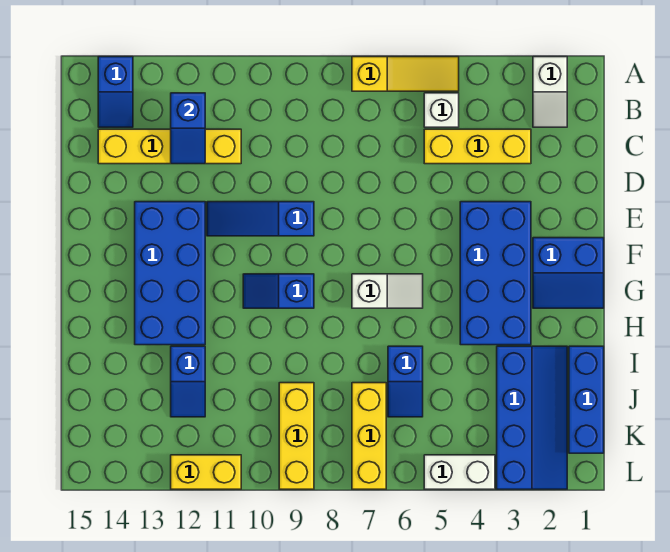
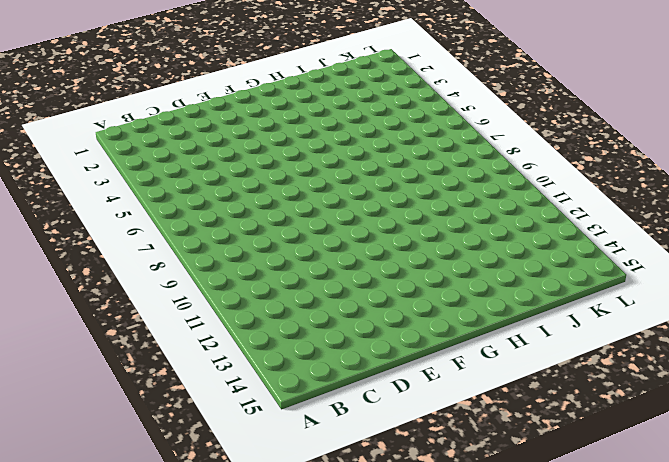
none -> white 1x2 slope [533,57,567,127]
none -> yellow 1x3 slope [352,57,459,91]
none -> blue 1x2 slope [98,57,133,127]

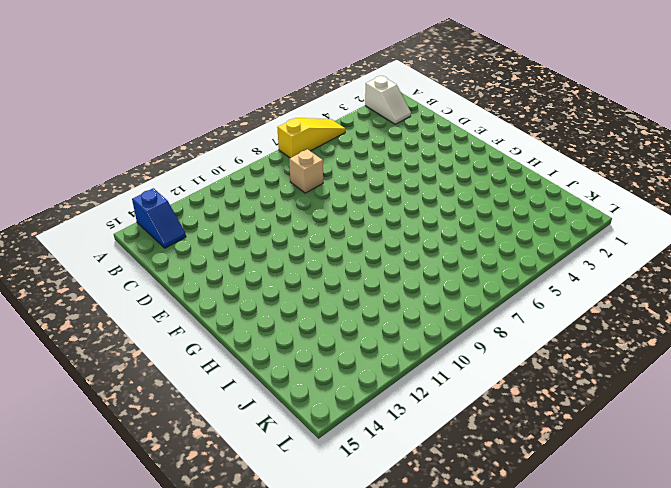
tan 1x1 brick [289,149,323,193] -> none
none -> white 1x1 brick [424,93,459,127]
none -> yellow 1x3 brick [424,129,531,164]
none -> yellow 1x4 brick [98,129,241,164]

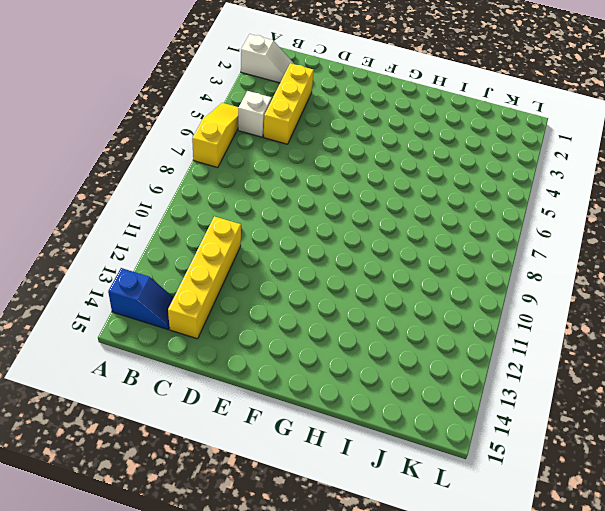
none -> blue 2x4 brick [460,202,531,345]
none -> blue 1x3 slope [207,202,314,236]
none -> blue 2x4 brick [135,202,205,345]

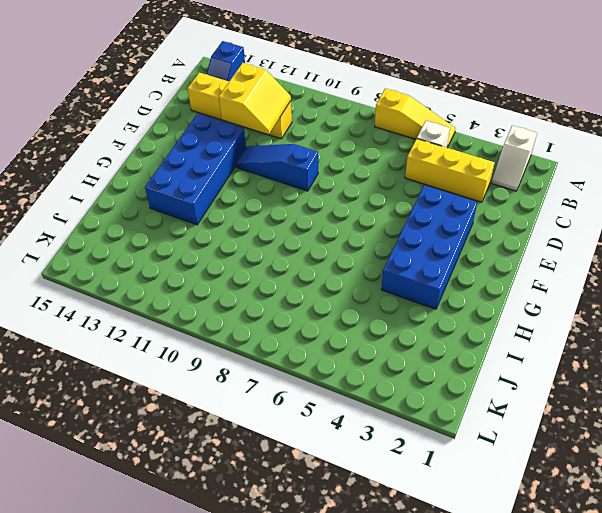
yellow 2x2 slope [219,63,291,135] -> blue 1x2 slope [171,93,205,164]
none -> blue 2x2 slope [533,238,604,308]
none -> white 1x2 slope [352,274,423,308]
none -> blue 1x2 slope [243,274,314,308]

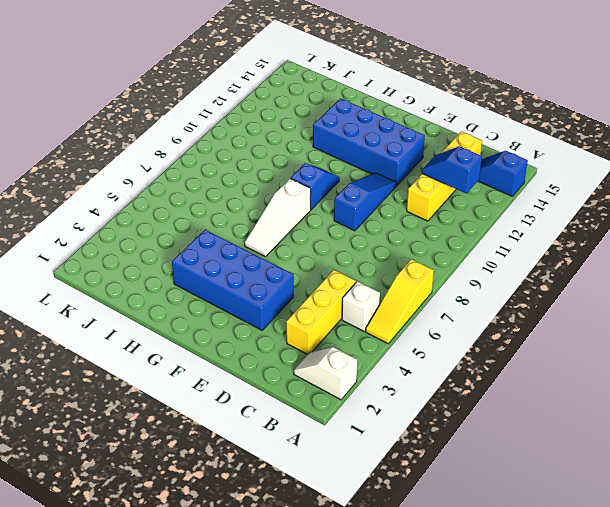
white 1x3 slope [245,179,311,257] -> white 1x2 slope [352,274,423,308]
none -> blue 2x2 slope [533,238,604,308]
none -> blue 1x3 brick [569,346,604,453]
none -> blue 2x4 slope [497,346,567,489]

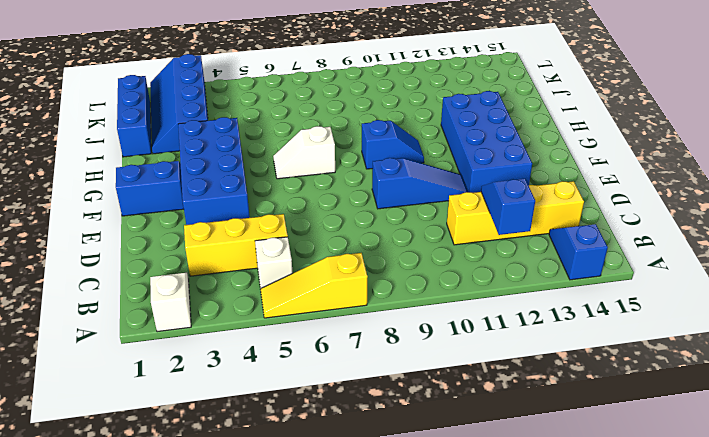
none -> blue 1x2 slope [388,346,423,417]
none -> blue 1x2 slope [171,346,205,417]
none -> yellow 1x3 brick [352,383,386,489]

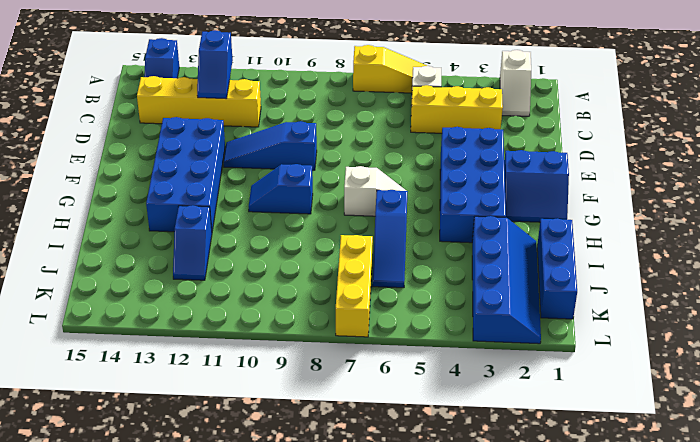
blue 1x3 slope [373,190,408,288] -> blue 1x2 slope [388,346,423,417]
none -> yellow 1x3 brick [279,383,314,489]
none -> white 1x2 brick [424,455,495,489]
none -> yellow 1x2 brick [171,455,241,489]

